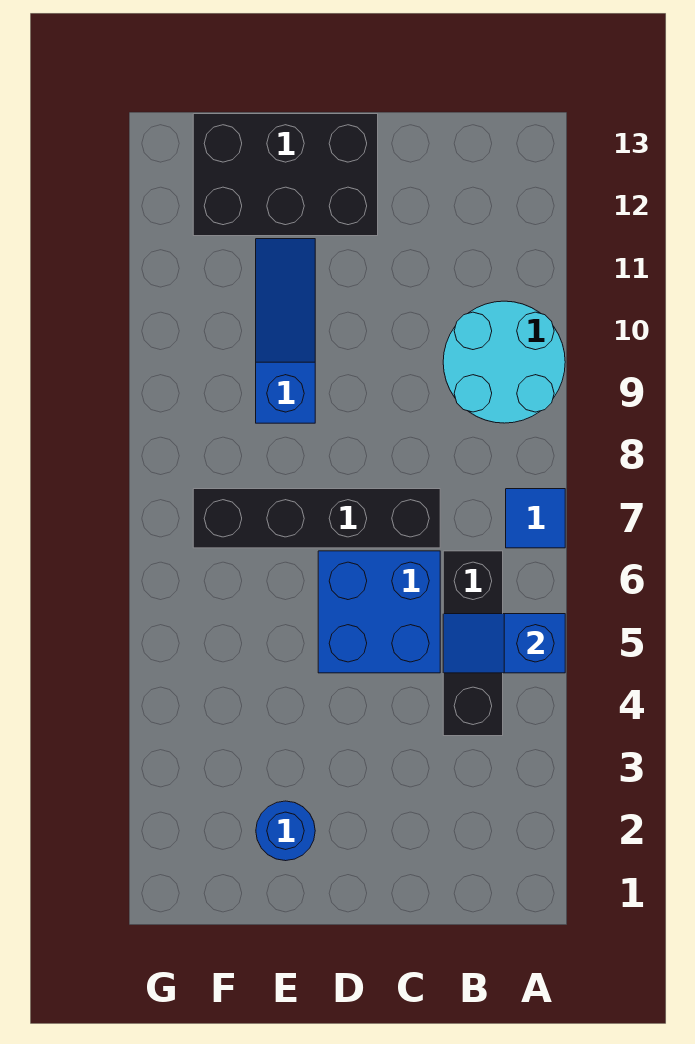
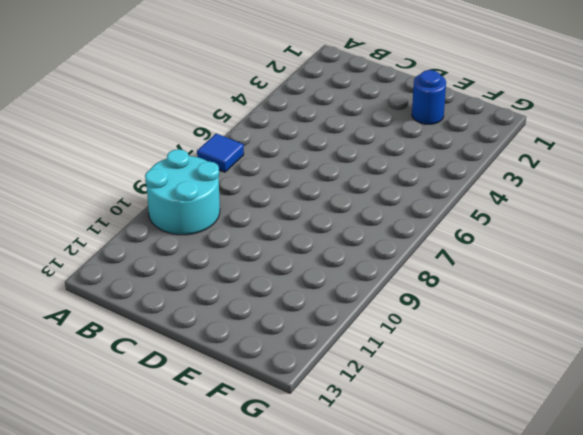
none -> black 1x3 brick [443,551,503,736]
none -> blue 2x2 brick [318,551,440,673]

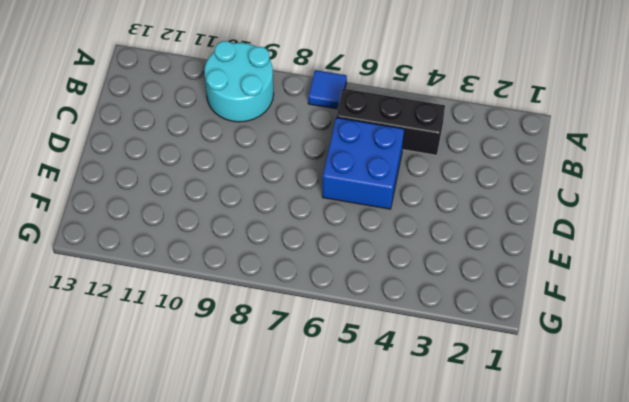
none -> black 1x4 brick [193,489,440,548]
none -> black 2x3 brick [193,114,378,236]

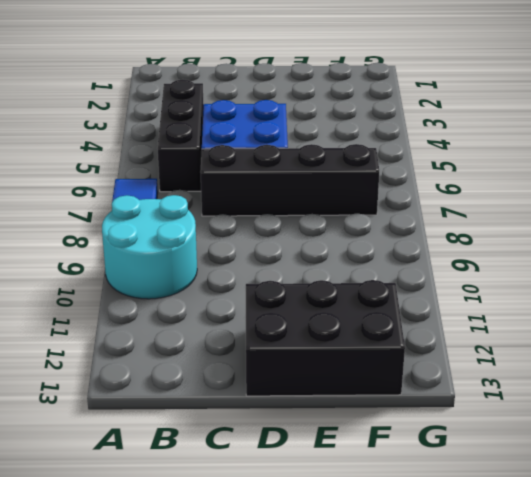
none -> blue 1x1 round brick [256,801,315,861]
none -> blue 1x3 slope [256,239,315,423]

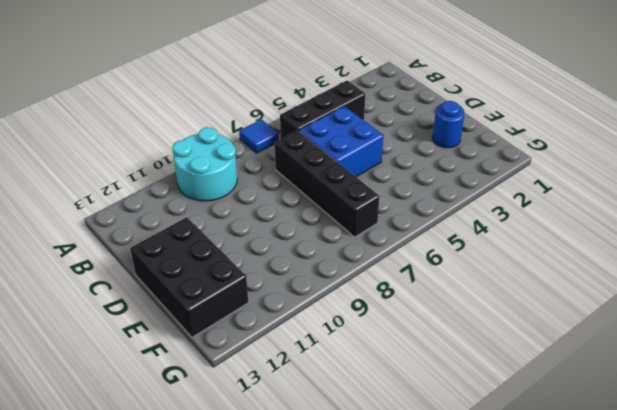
none -> blue 1x3 slope [256,239,315,423]
none -> blue 1x2 slope [443,614,565,673]

